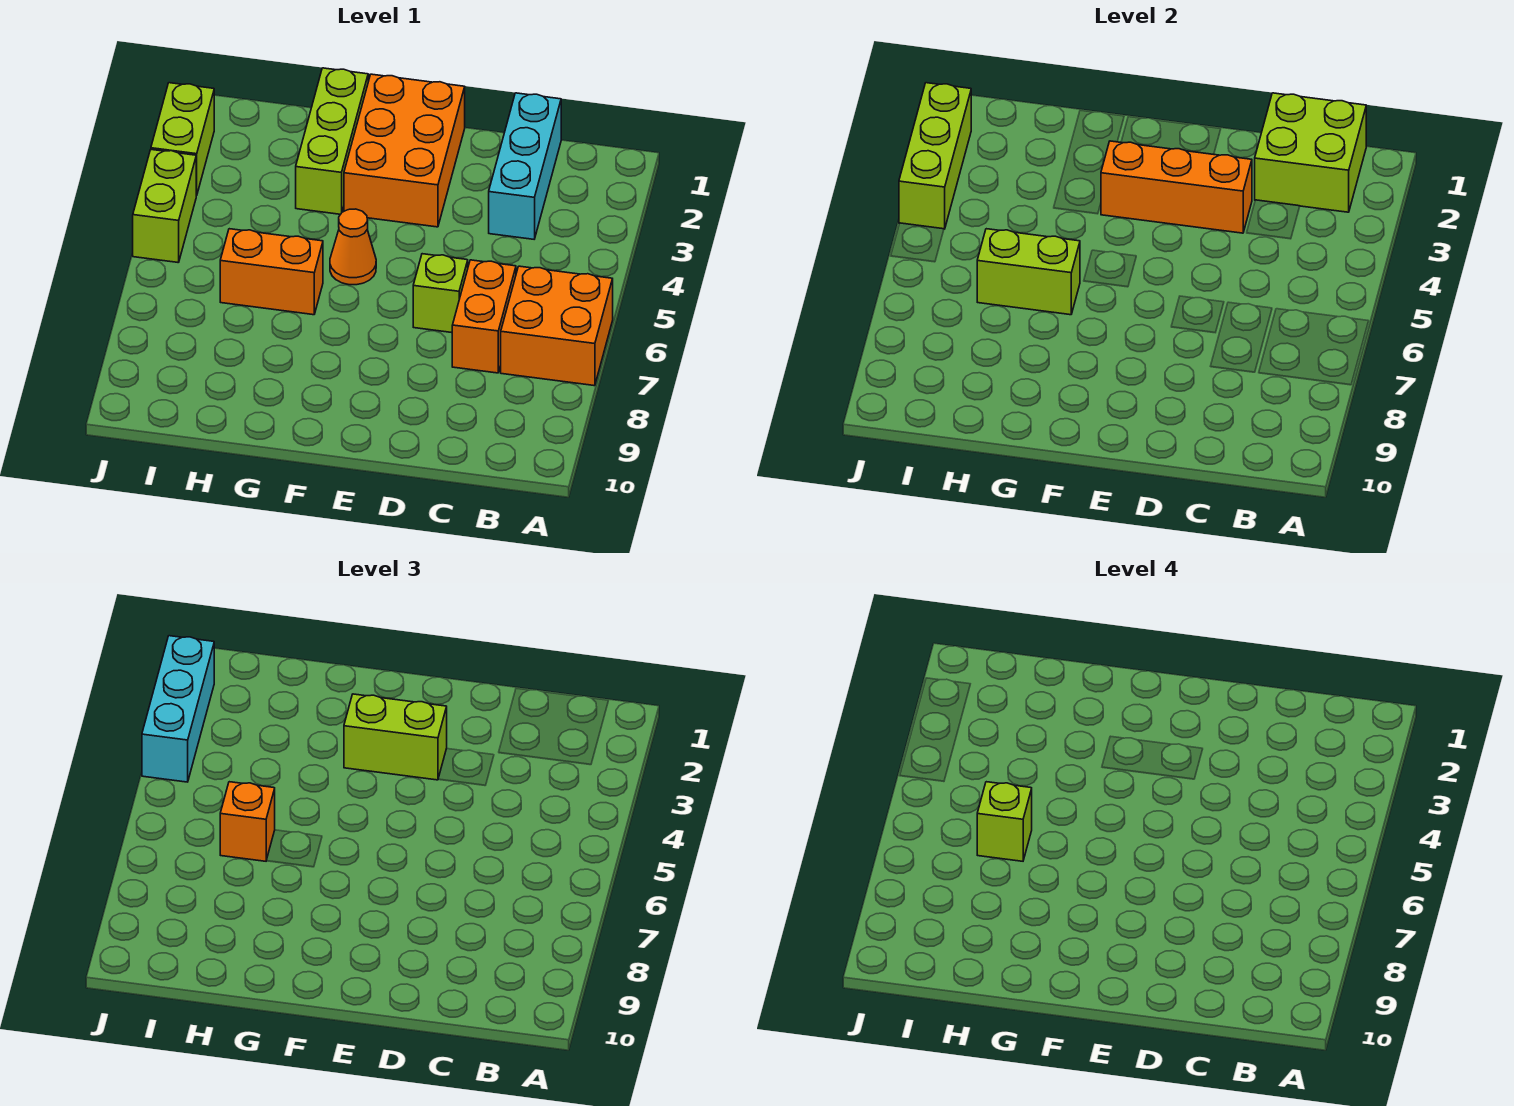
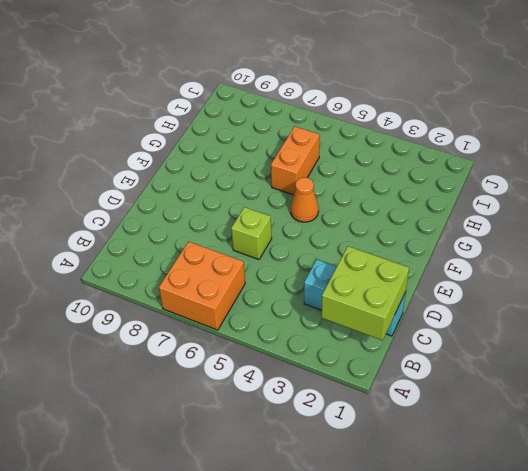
none -> orange 1x2 brick [452,260,516,373]
none -> orange 2x3 brick [344,74,465,227]
none -> lime 1x3 brick [296,68,368,214]

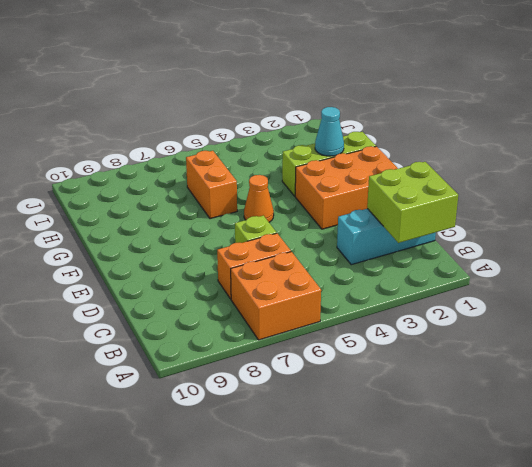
cyan 1x1 cone [315,107,344,156] -> none
none -> lime 1x2 brick [151,83,214,195]
none -> lime 1x2 brick [133,150,197,263]
none -> orange 1x3 brick [1101,141,1252,233]

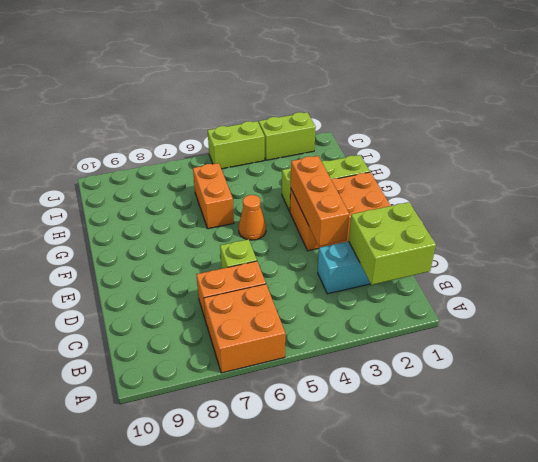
none -> lime 1x2 brick [977,229,1080,315]
none -> lime 1x3 brick [899,83,971,229]
none -> lime 1x2 brick [344,694,447,780]

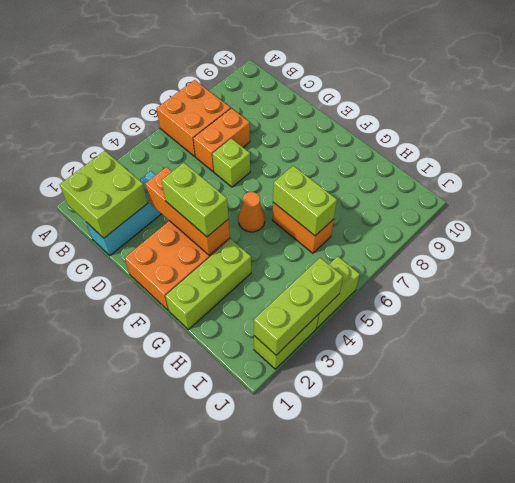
none -> orange 1x1 brick [220,782,275,861]
none -> cyan 1x3 brick [142,636,214,782]
none -> lime 1x1 brick [977,782,1032,861]

